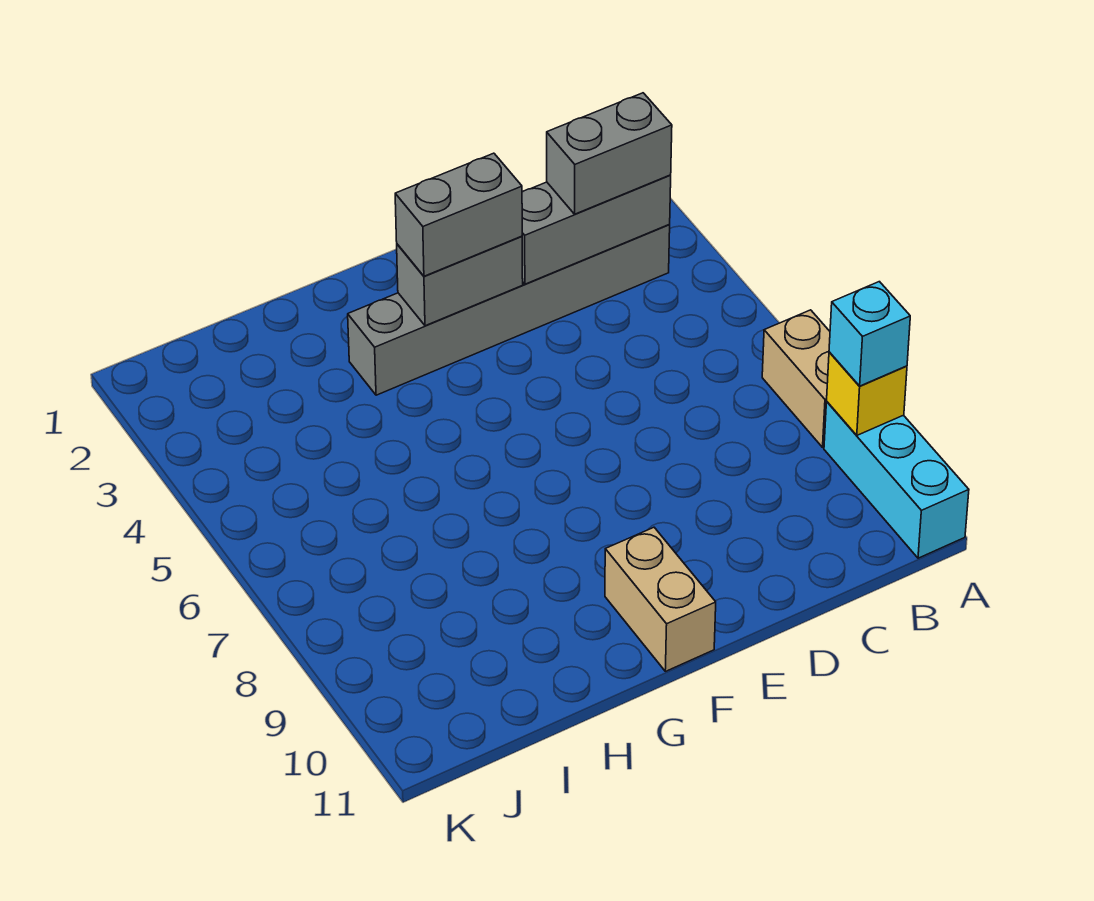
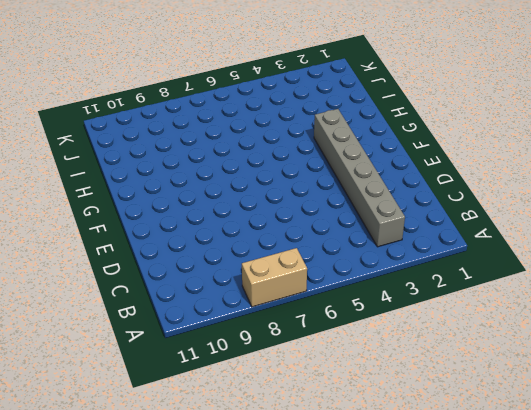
none -> cyan 1x3 brick [824,402,969,558]
none -> tan 1x2 brick [605,527,716,671]

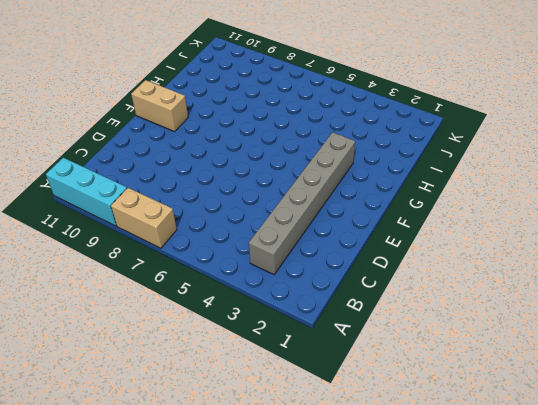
none -> yellow 1x1 brick [827,352,907,435]
none -> grey 1x3 brick [522,175,671,284]

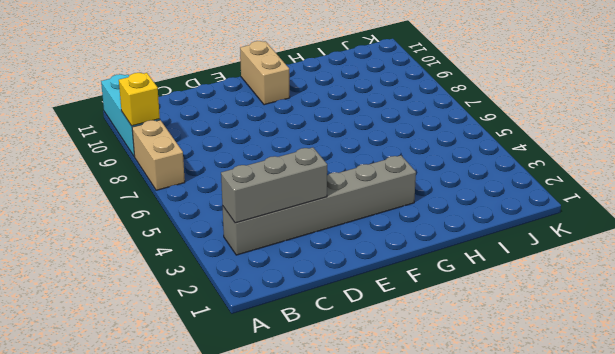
none -> grey 1x2 brick [397,236,523,326]
none -> cyan 1x1 brick [829,282,910,386]

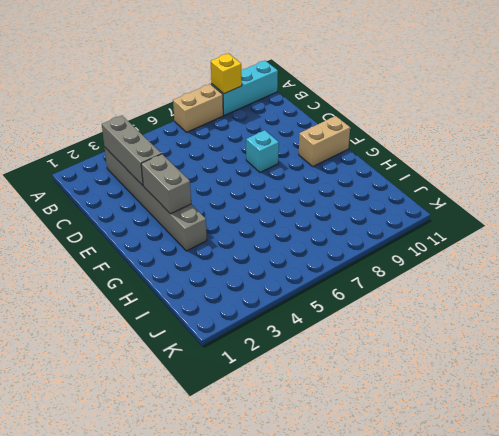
cyan 1x1 brick [246,130,279,172] -> cyan 1x1 brick moved to [829,282,910,386]
none -> grey 1x2 brick [547,93,672,214]
none -> grey 1x2 brick [395,153,522,276]

